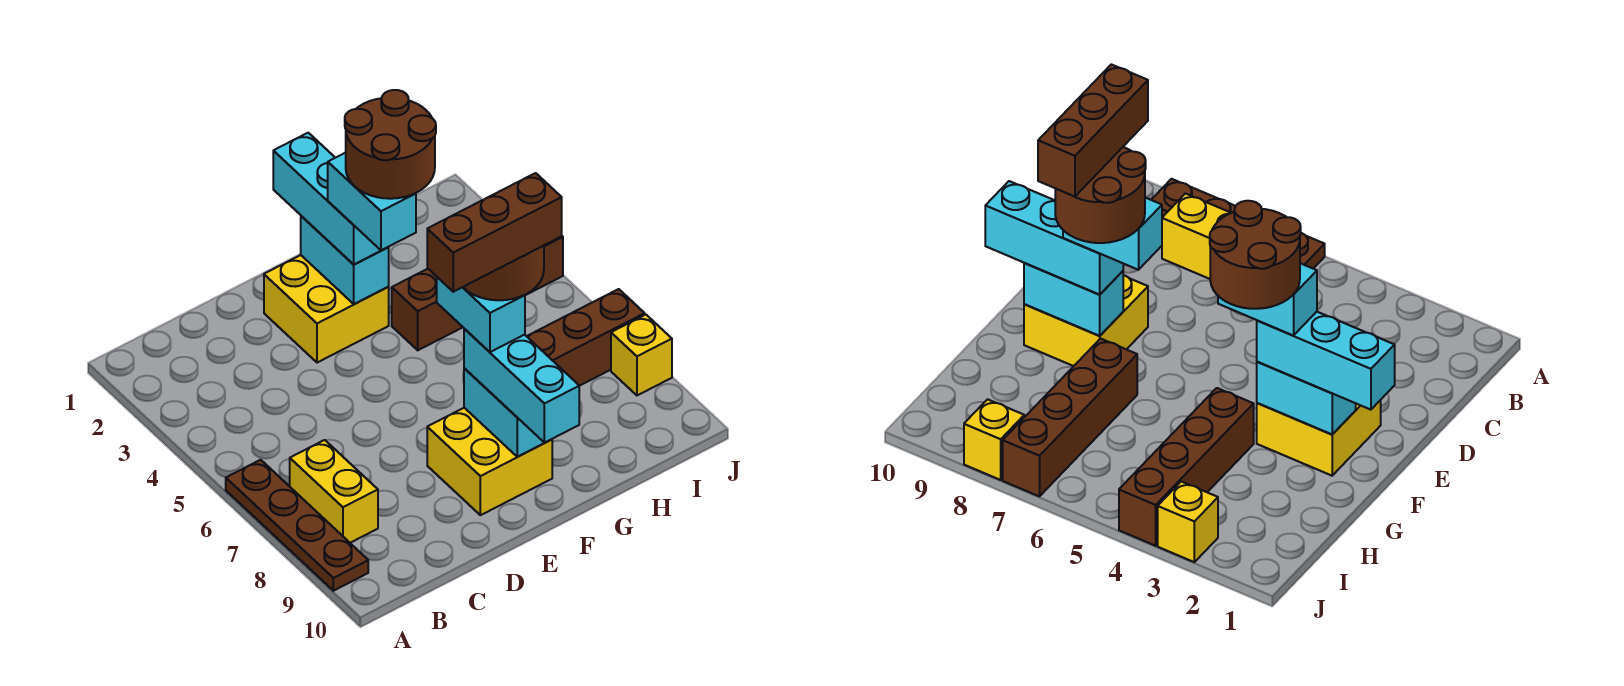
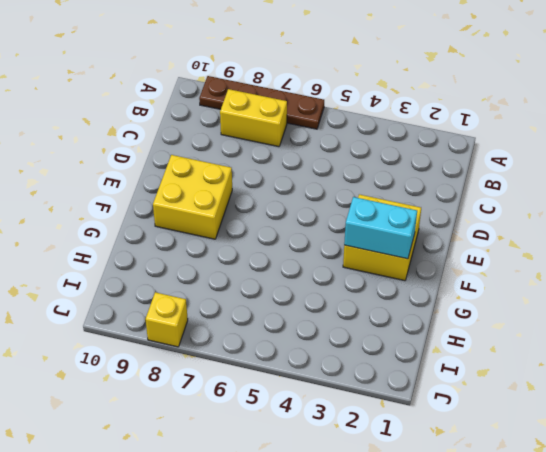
none -> brown 1x4 brick [392,236,563,350]
none -> brown 1x4 brick [527,289,645,386]
none -> yellow 1x1 brick [1158,482,1218,562]

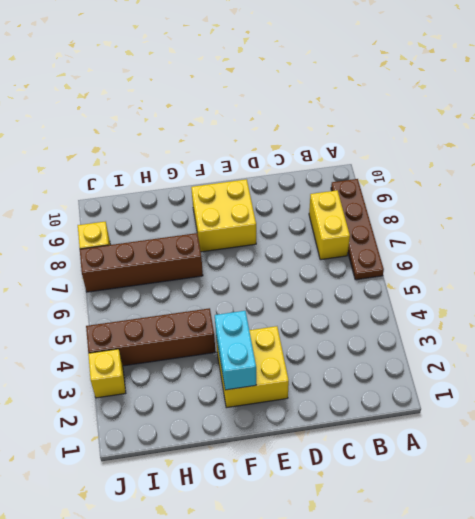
none -> cyan 1x2 brick [464,368,544,457]
none -> cyan 1x3 brick [273,133,382,265]
none -> cyan 1x3 brick [464,329,579,443]

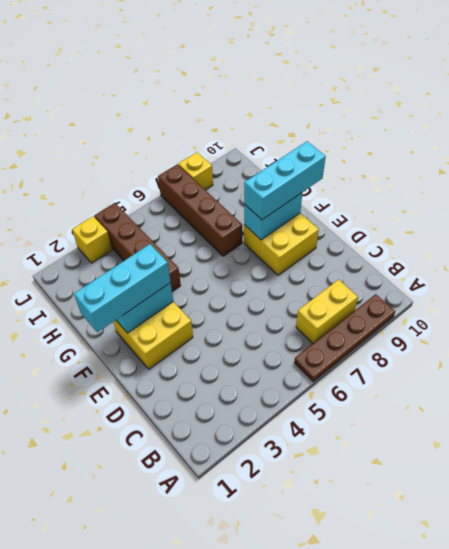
none -> cyan 1x2 brick [328,153,416,250]
none -> cyan 1x2 brick [437,277,525,352]
none -> brown 2x2 round brick [345,90,436,199]

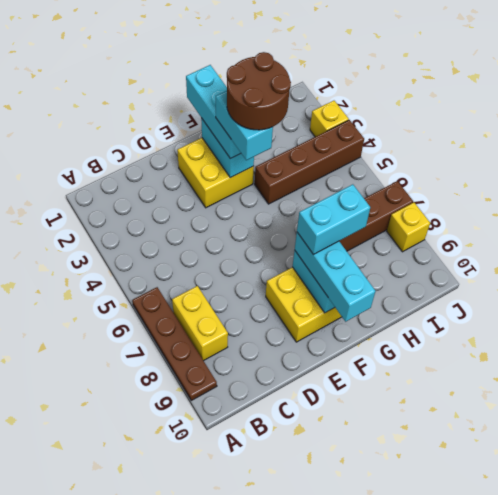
cyan 1x2 brick [297,184,370,254] -> cyan 1x2 brick turned to [437,277,525,352]
none -> brown 2x2 round brick [463,246,544,300]
none -> brown 1x3 brick [427,173,562,292]

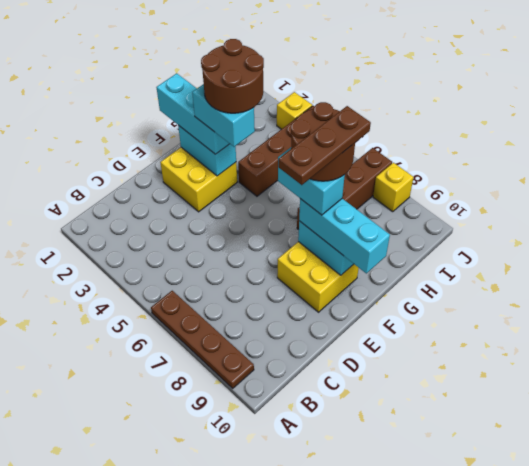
brown 1x3 plate [278,106,371,185] -> brown 1x3 brick [427,173,562,292]
none -> yellow 1x2 brick [290,440,378,543]

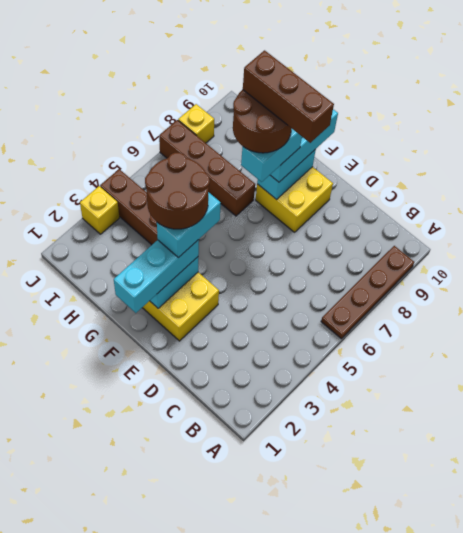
none -> yellow 1x2 brick [290,440,378,543]

